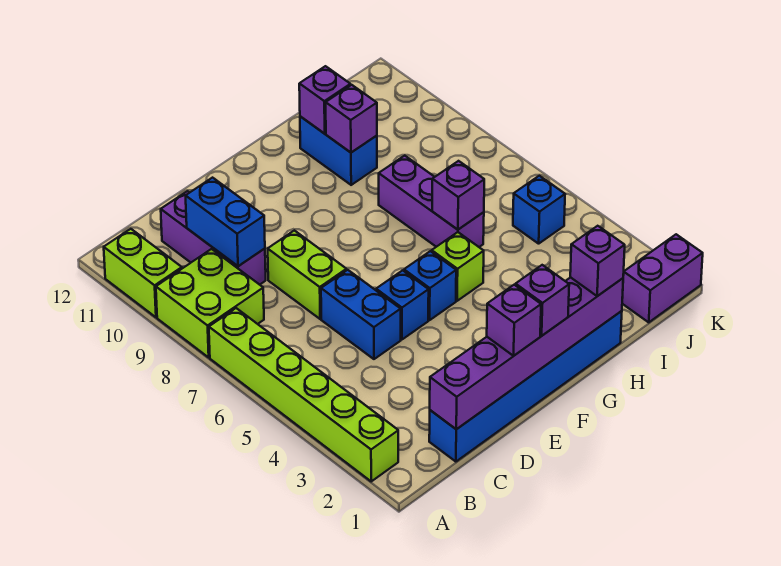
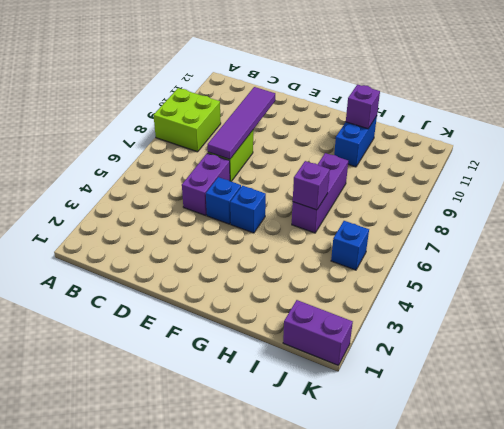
purple 1x2 brick [182,153,230,215] -> blue 1x2 brick [321,270,401,359]
purple 1x4 tile [207,87,275,159] -> none
none -> lime 1x6 brick [209,308,398,481]
none -> lime 1x2 brick [104,229,182,317]
none -> blue 1x6 brick [429,311,622,462]

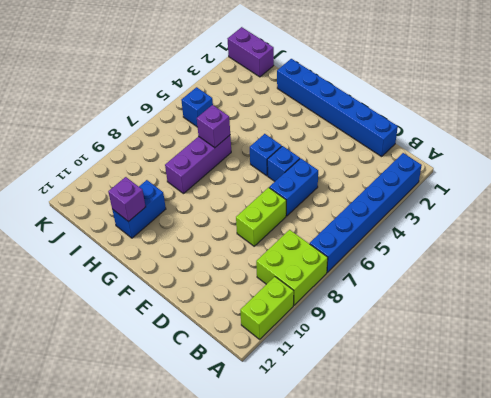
blue 1x6 brick [310,153,422,272] -> lime 1x6 brick [209,308,398,481]
none -> purple 1x3 brick [161,191,266,285]
none -> lime 1x1 brick [432,232,484,301]
none -> purple 1x6 brick [430,277,623,429]

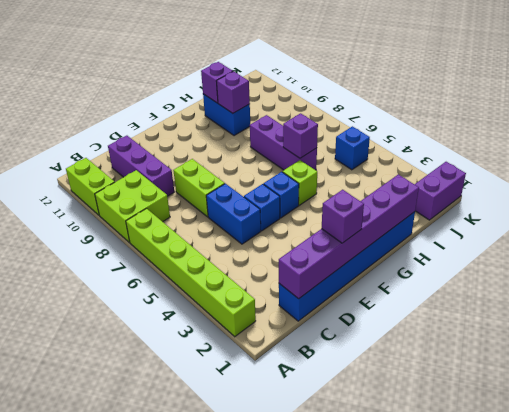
none -> blue 1x2 brick [186,178,265,266]
none -> purple 1x1 brick [516,265,569,336]
none -> purple 1x1 brick [570,226,625,296]

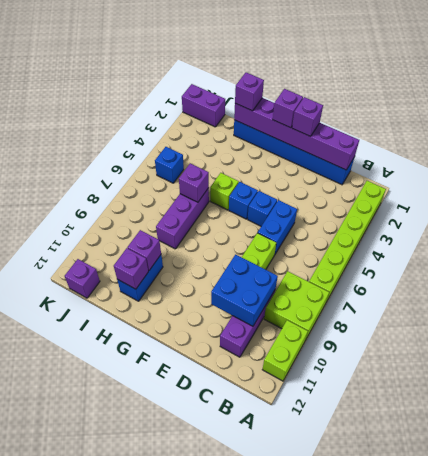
blue 2x2 brick [211,255,278,326] -> blue 1x2 brick [186,178,265,266]
purple 1x1 brick [65,259,100,298] -> none

